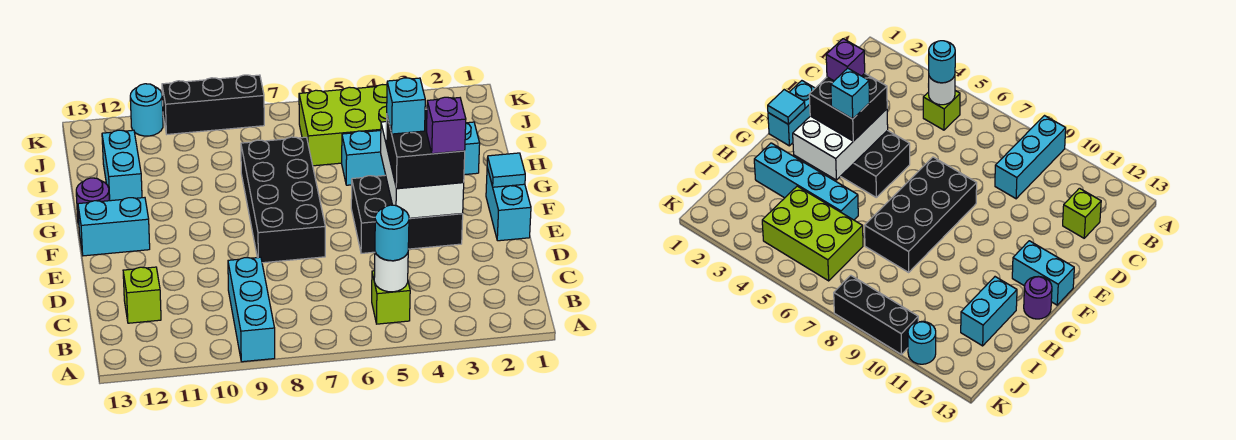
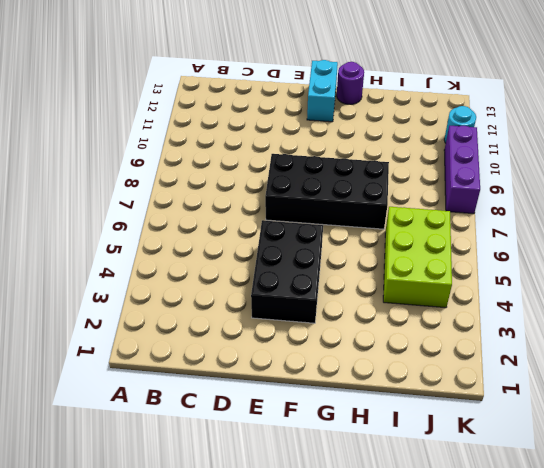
purple 1x3 brick [444,125,480,214] -> black 1x3 brick [162,75,264,134]
none -> cyan 1x3 brick [228,257,275,362]
none -> lime 1x1 brick [372,271,410,324]
none -> lime 1x1 brick [123,267,161,323]

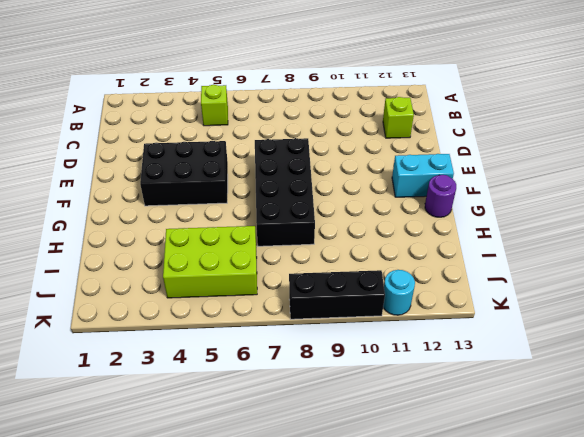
none -> cyan 1x3 brick [228,257,275,362]
none -> cyan 1x2 brick [486,167,531,241]
none -> cyan 1x4 brick [342,122,480,185]

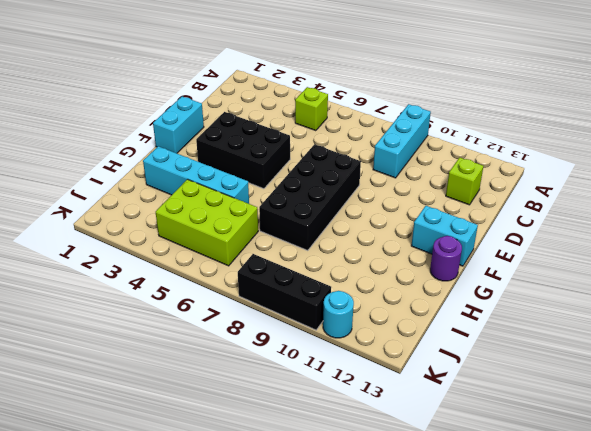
none -> cyan 1x2 brick [102,130,142,201]
none -> white 1x1 round brick [374,252,408,292]
none -> white 2x3 brick [381,122,464,218]

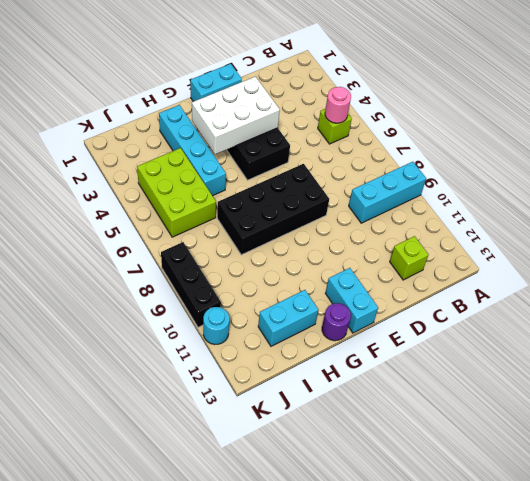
pink 1x1 round brick [325,87,351,123] -> white 1x1 round brick [374,252,408,292]
none -> cyan 1x1 tile [487,153,525,187]
none -> cyan 1x1 round brick [375,205,409,261]
none -> black 2x2 brick [386,109,465,188]

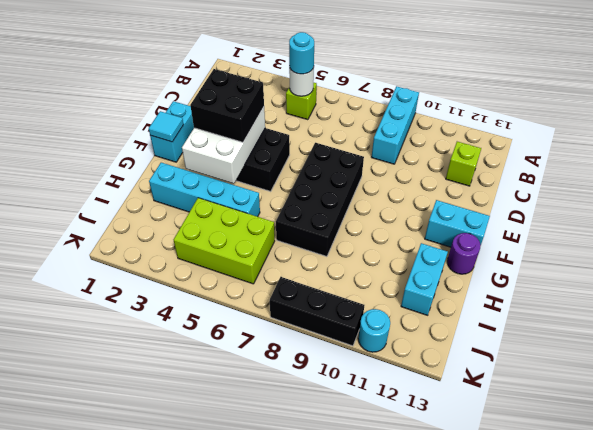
none -> purple 1x1 brick [427,97,466,154]
none -> cyan 1x1 brick [387,78,425,134]

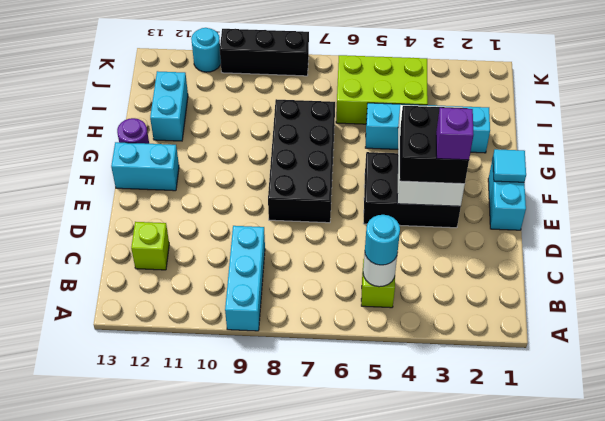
none -> cyan 1x1 brick [387,78,425,134]

